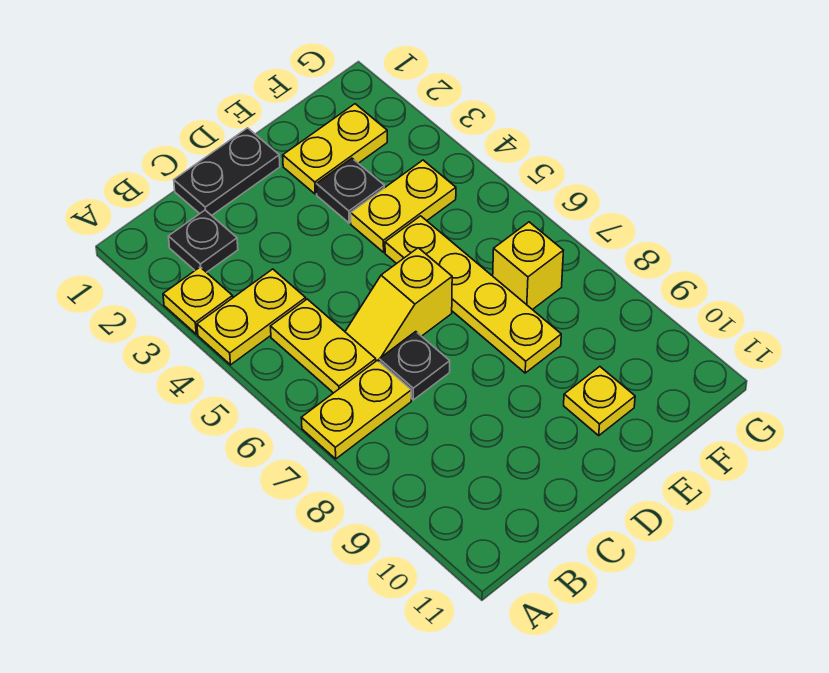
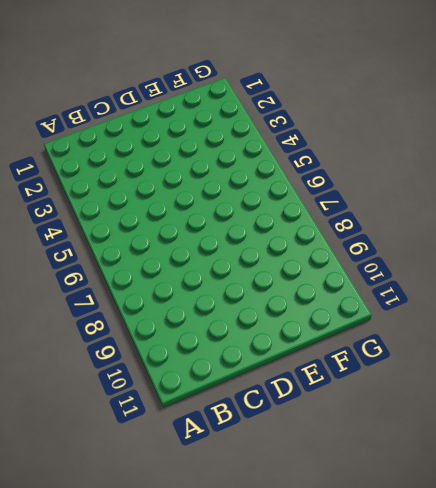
none -> yellow 1x1 plate [163,267,233,334]
none -> yellow 1x2 plate [197,269,306,365]
none -> yellow 1x2 plate [301,360,411,459]

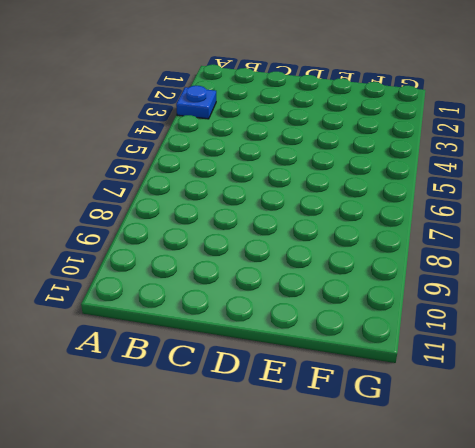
blue 1x1 plate [176,86,216,119] -> yellow 1x1 plate [163,267,233,334]
none -> yellow 1x2 plate [197,269,306,365]
none -> yellow 1x2 plate [301,360,411,459]
none -> black 1x1 plate [168,210,238,273]

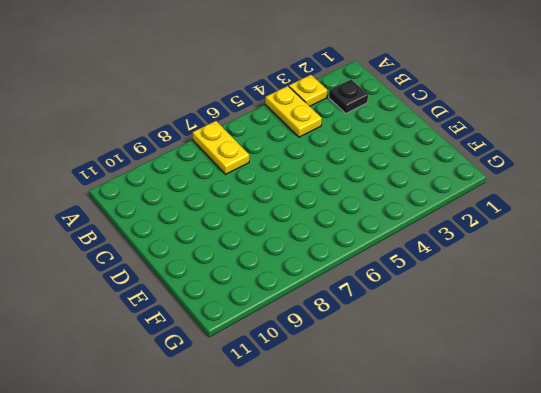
none -> yellow 1x2 plate [270,299,376,393]
none -> black 1x2 plate [174,128,280,216]
none -> yellow 1x2 slope [345,248,452,361]

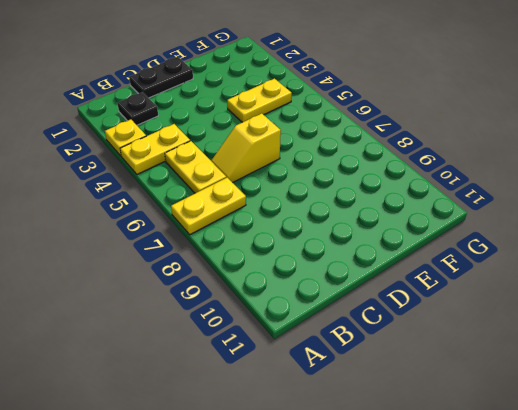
none -> black 1x1 plate [379,332,450,400]
none -> yellow 1x2 plate [283,104,387,194]
none -> black 1x1 plate [316,158,384,223]

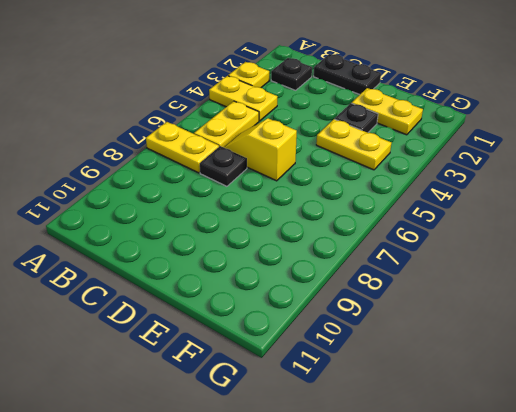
none -> yellow 1x4 plate [385,216,561,373]
none -> yellow 1x1 plate [564,367,635,435]
none -> yellow 1x1 brick [493,222,563,310]

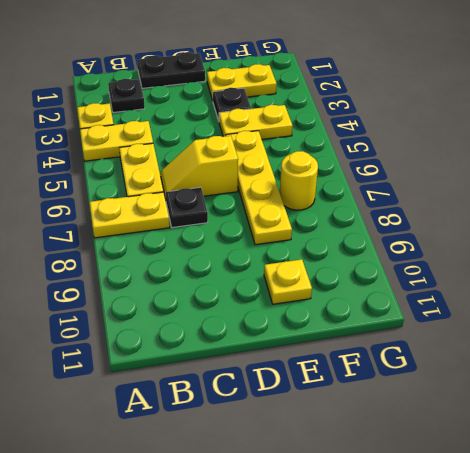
yellow 1x1 round brick [280,151,318,210] -> yellow 1x1 brick [493,222,563,310]

